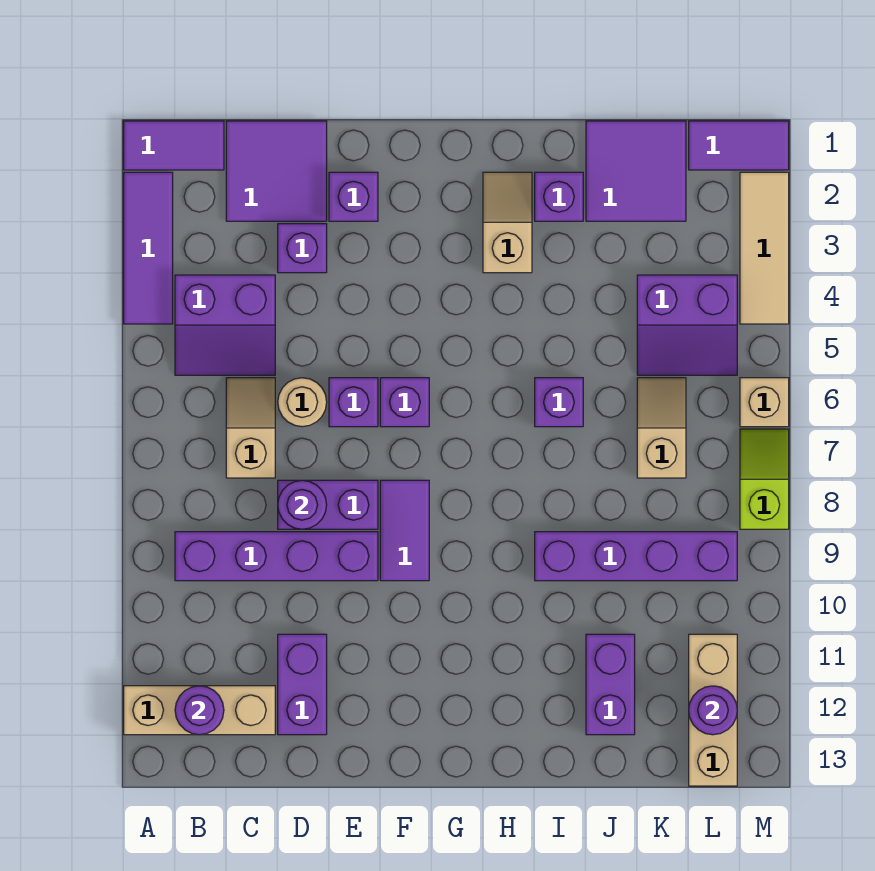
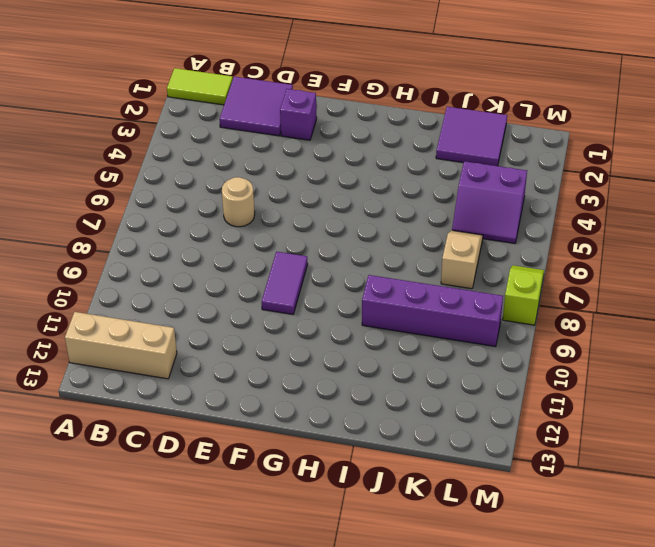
lime 1x2 tile [167,68,233,105] -> purple 1x2 tile [124,121,224,170]
none -> purple 1x3 tile [124,172,173,324]
none -> purple 2x2 slope [175,275,275,375]
none -> purple 1x4 brick [175,532,378,581]
none -> tan 1x2 slope [226,378,275,478]

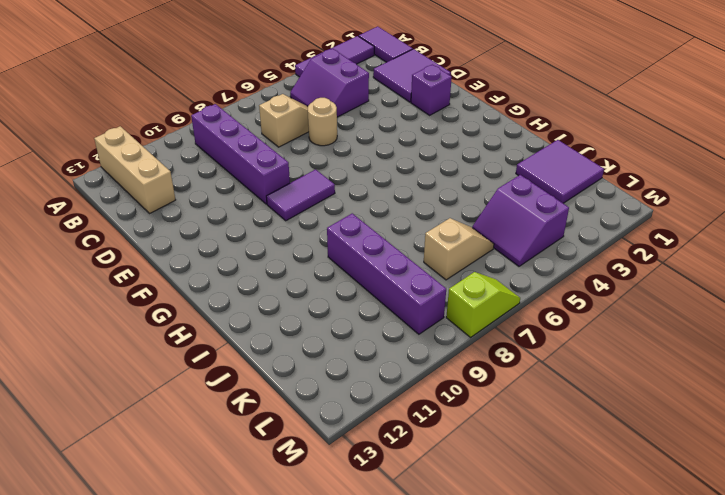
none -> purple 1x1 brick [278,224,327,273]
none -> purple 1x2 brick [278,480,378,529]
none -> purple 1x2 brick [278,634,327,735]
none -> purple 1x1 brick [329,378,378,427]

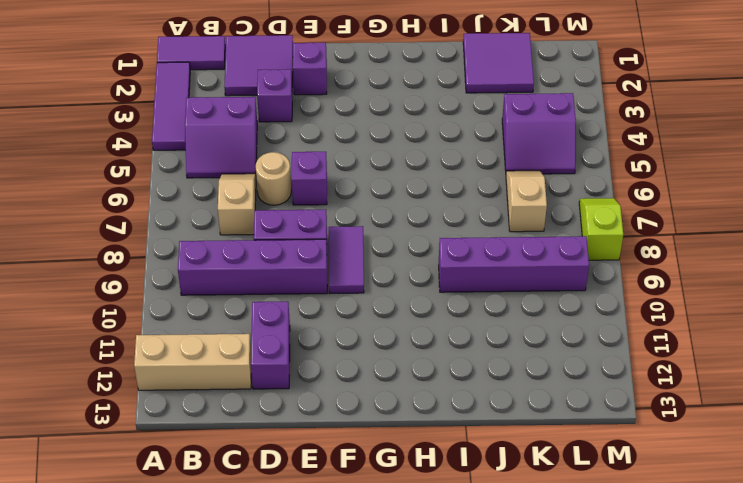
none -> purple 1x1 brick [380,378,429,427]
none -> tan 1x2 slope [483,172,532,273]
none -> purple 1x1 brick [535,172,583,221]
none -> purple 1x1 brick [535,378,583,427]

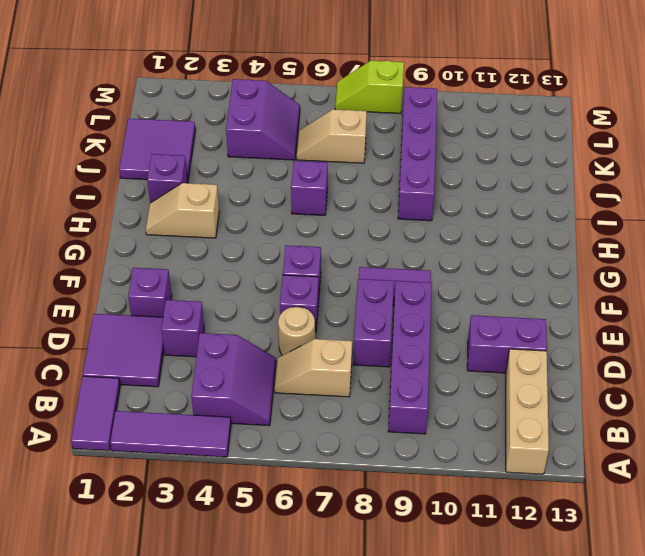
none -> purple 1x2 brick [586,634,635,735]
none -> purple 1x2 tile [689,121,789,170]
none -> tan 1x3 brick [689,634,737,786]
none -> tan 1x3 tile [740,172,789,324]

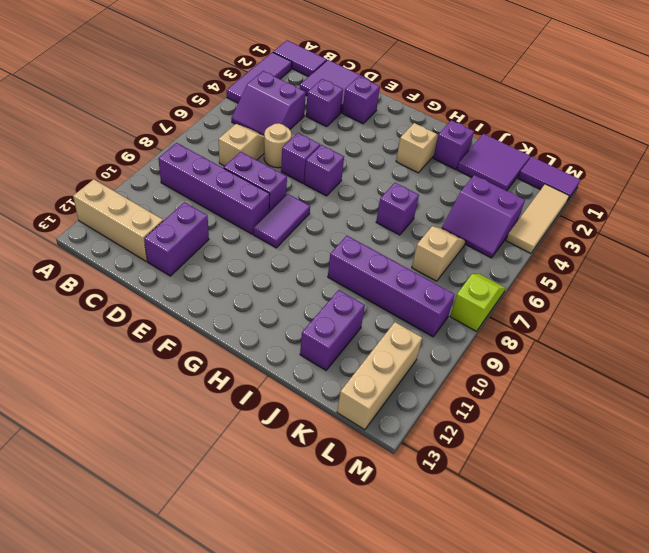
none -> tan 1x1 brick [740,378,789,427]
none -> purple 1x1 round brick [175,686,224,735]
none -> purple 1x1 round brick [278,480,327,529]
none -> purple 1x1 round brick [689,686,737,735]

